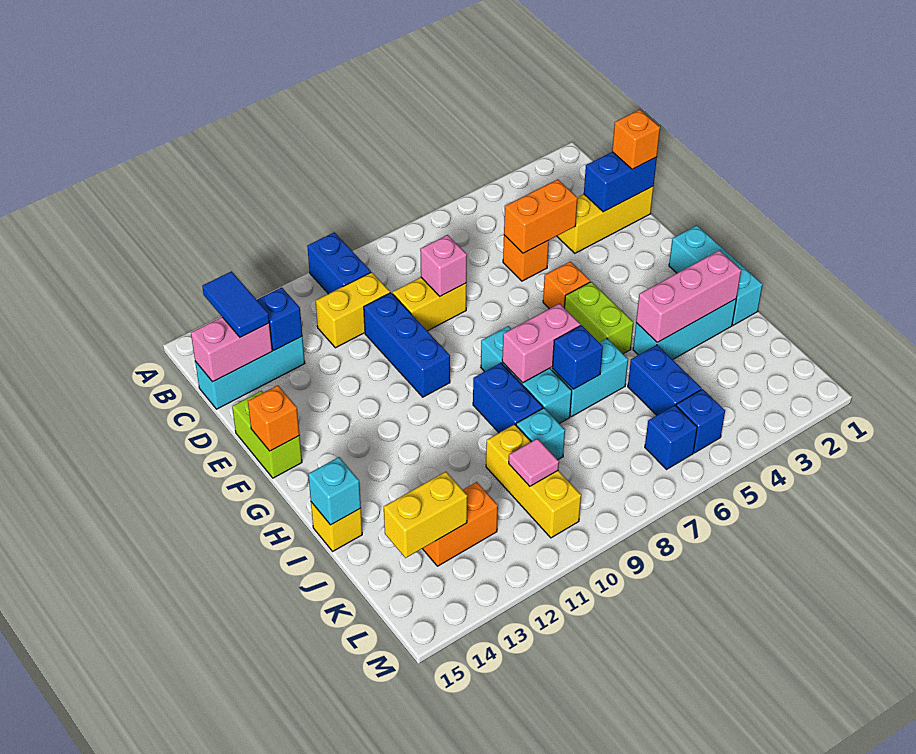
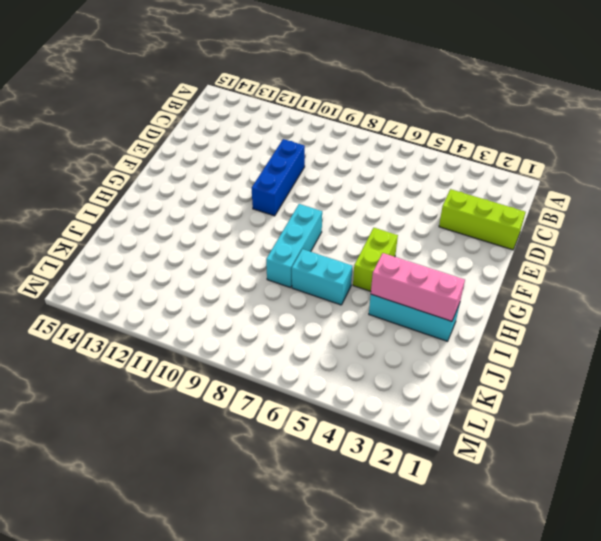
lime 1x3 brick [439,189,526,250] -> yellow 1x3 brick [557,186,654,253]
none -> blue 1x2 brick [307,232,371,294]
none -> yellow 1x2 brick [316,272,390,348]
none -> cyan 1x3 brick [195,336,305,409]
none -> orange 1x1 brick [503,235,549,281]

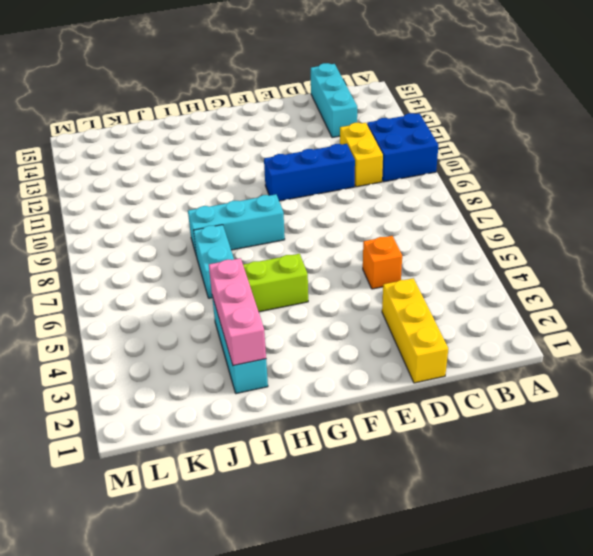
blue 2x2 brick [367,113,438,182] -> blue 1x2 brick [307,232,371,294]
none -> yellow 1x2 brick [393,277,467,331]
none -> lime 1x2 brick [232,391,302,478]
none -> orange 1x1 brick [543,261,590,309]
none -> cyan 1x3 brick [669,225,763,325]

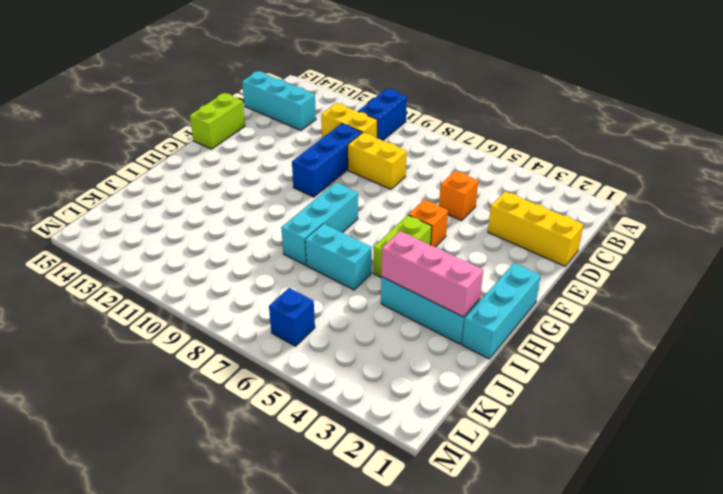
none -> blue 1x2 brick [473,363,543,433]
none -> yellow 1x1 brick [311,502,362,551]
none -> blue 1x2 brick [628,345,702,415]
none -> cyan 1x1 brick [516,408,565,460]

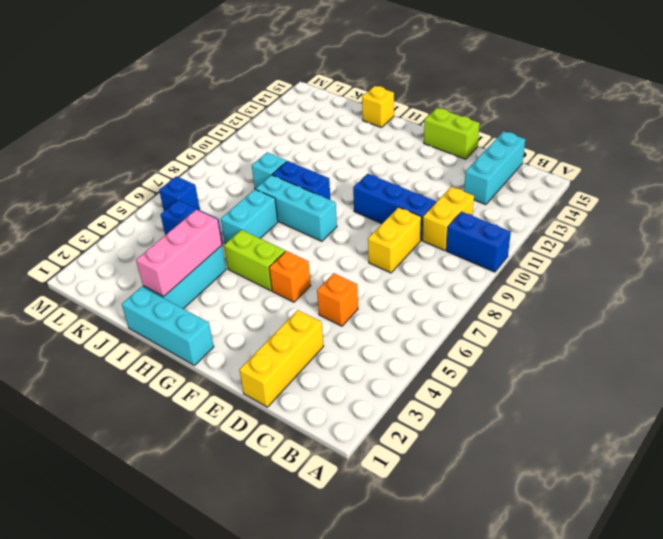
none -> yellow 1x3 brick [486,424,581,538]
none -> orange 1x2 brick [422,482,498,566]
none -> blue 1x1 brick [676,389,725,453]
none -> blue 1x1 brick [257,287,302,350]

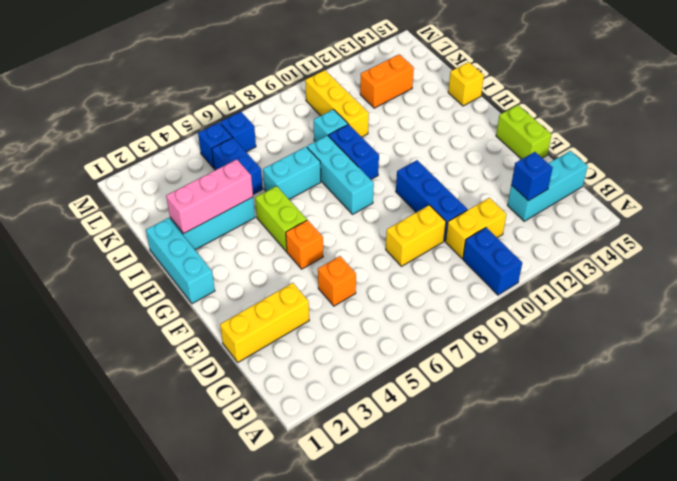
none -> pink 1x2 brick [191,317,272,382]
none -> blue 1x2 brick [584,152,657,212]
none -> orange 1x2 brick [504,179,578,253]
none -> pink 1x1 brick [420,235,467,296]

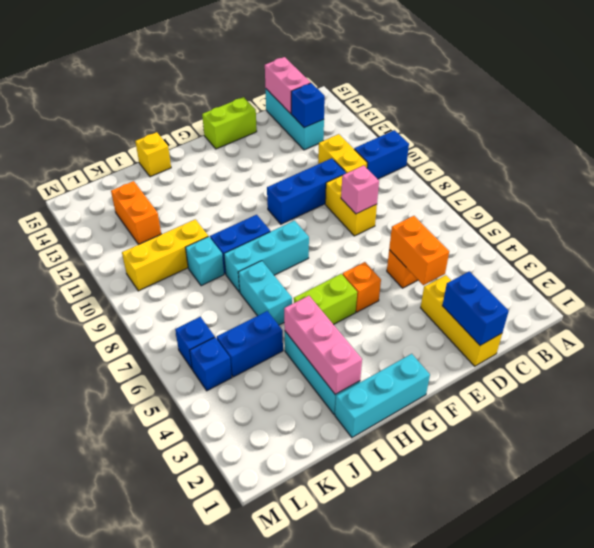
none -> orange 1x1 brick [248,385,300,451]
none -> pink 1x2 brick [502,304,580,383]
none -> blue 1x1 brick [552,325,603,389]
none -> cyan 1x1 brick [308,457,361,525]

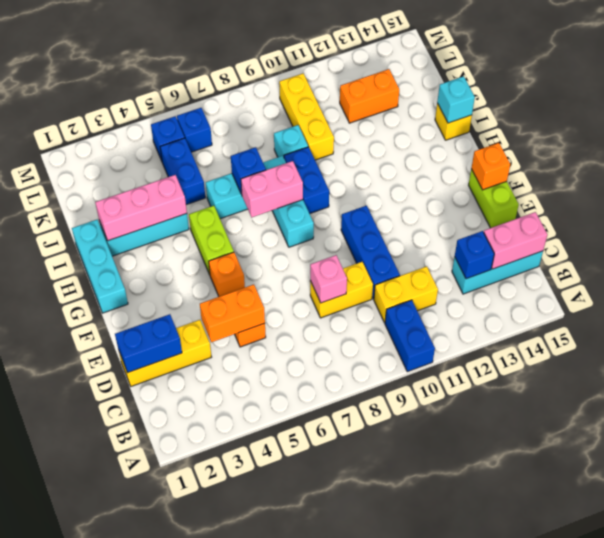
none -> pink 1x1 tile [509,439,559,486]
none -> yellow 1x2 brick [384,472,467,558]
none -> blue 1x2 tile [202,271,269,337]
none -> orange 1x1 brick [612,110,660,169]

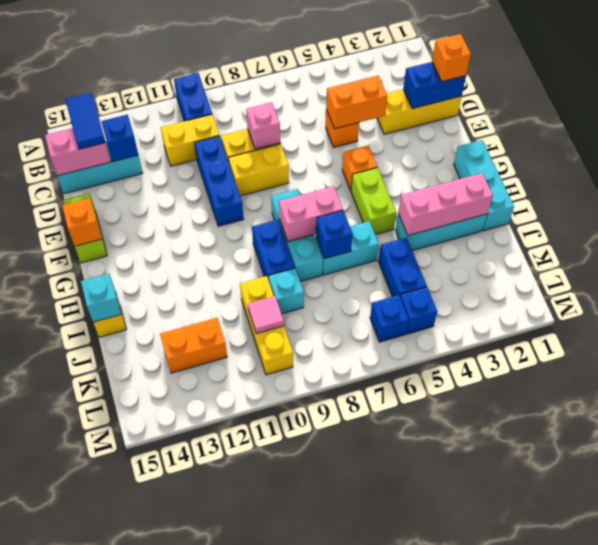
yellow 1x2 brick [229,144,289,196] -> yellow 1x2 brick moved to [384,472,467,558]

